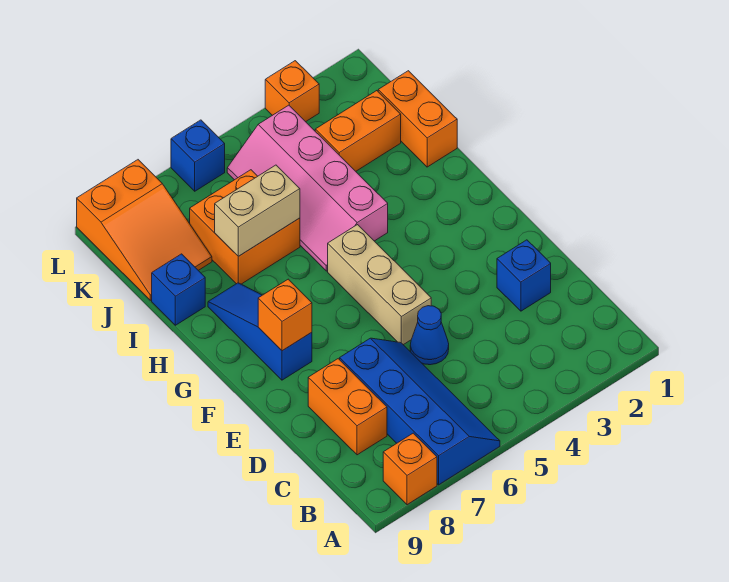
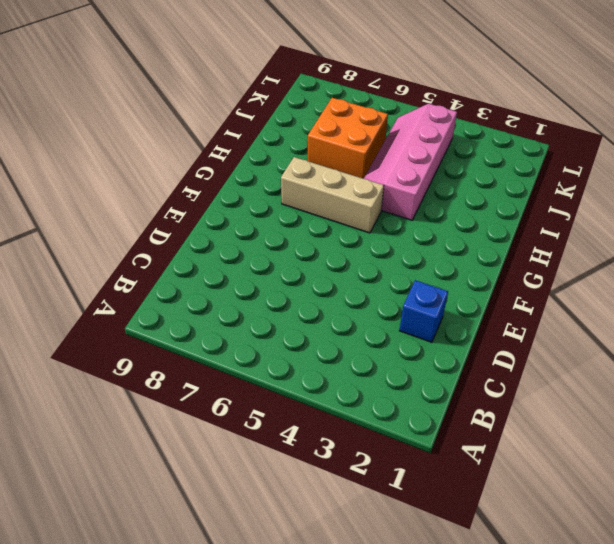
tan 1x3 brick [281,157,384,233] -> tan 1x3 brick turned to [328,225,431,345]
none -> blue 2x4 slope [340,338,500,485]
none -> orange 1x1 brick [383,433,437,505]
none -> orange 1x2 brick [308,359,387,455]

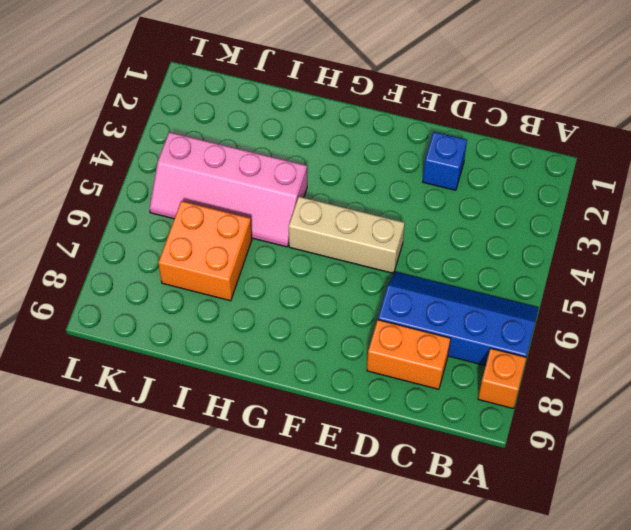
none -> blue 1x1 cone [410,306,449,365]
none -> blue 1x3 slope [208,283,312,380]
none -> orange 1x2 brick [378,71,457,167]

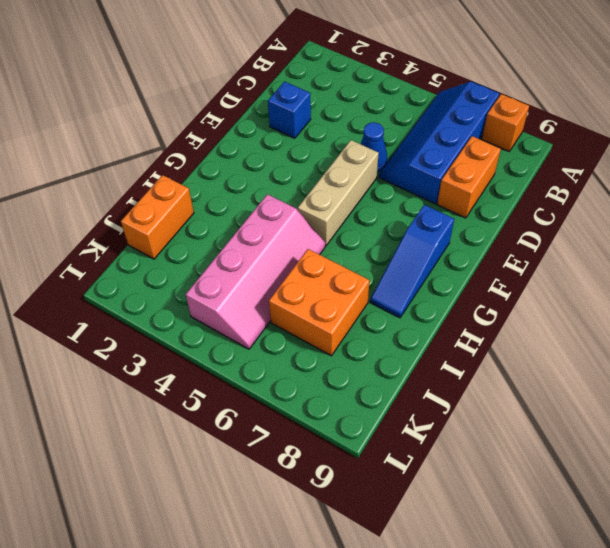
none -> blue 1x1 brick [152,254,205,325]
none -> orange 1x2 brick [315,91,401,171]
none -> orange 2x3 slope [77,160,212,300]

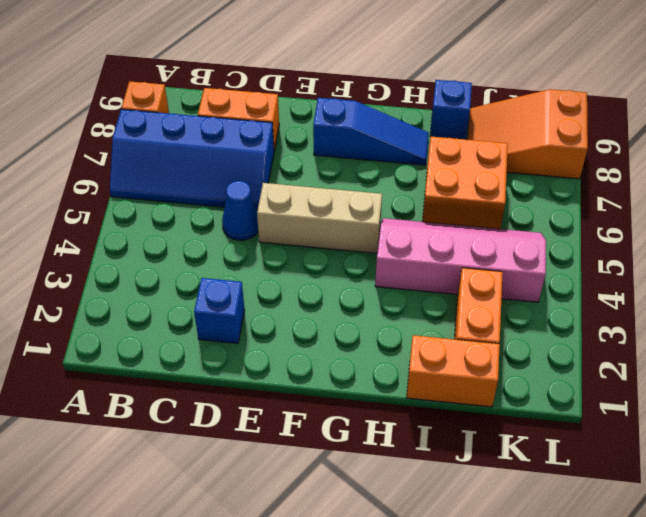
none -> orange 1x1 brick [265,61,319,122]
none -> blue 1x1 brick [171,120,225,191]
none -> orange 1x1 brick [258,279,312,351]

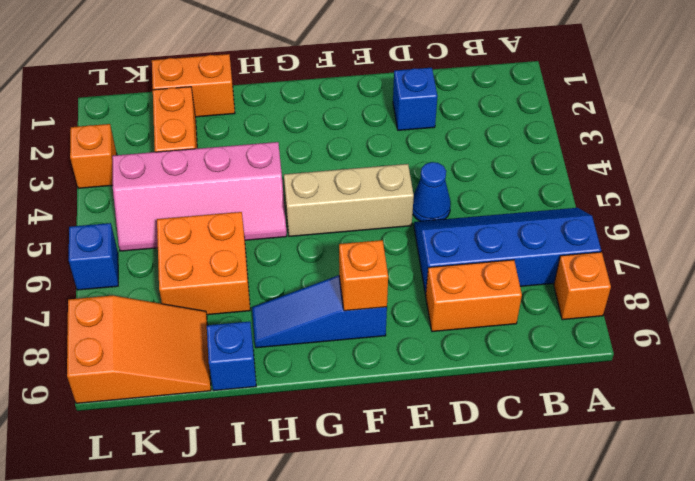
none -> tan 1x2 brick [215,165,300,256]

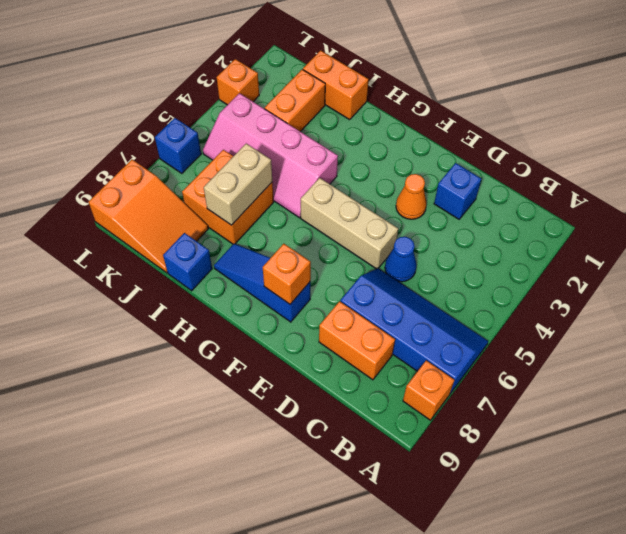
orange 1x1 cone [396,174,427,219] -> none

